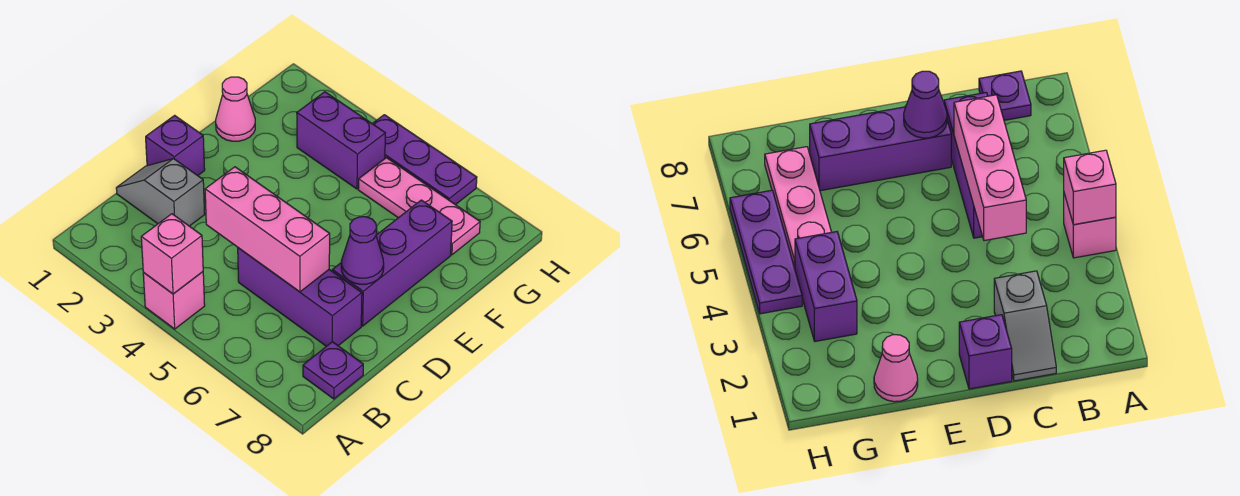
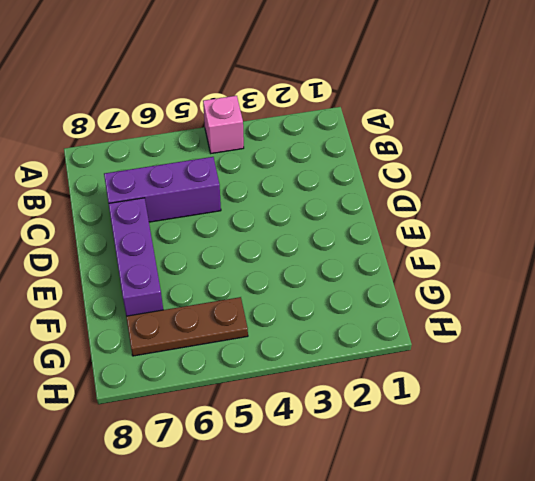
brown 1x3 plate [126,297,248,356] -> pink 1x3 plate [358,158,480,255]
none -> purple 1x1 plate [303,342,363,399]
none -> grey 1x2 slope [116,159,205,226]
none -> purple 1x1 brick [146,115,205,176]

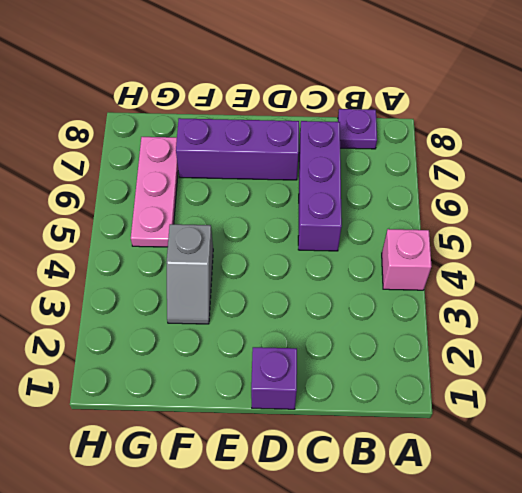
grey 1x2 slope [166,224,213,324] -> grey 1x2 slope moved to [116,159,205,226]
none -> pink 1x1 cone [216,77,255,141]
none -> purple 1x2 brick [297,92,385,189]
none -> purple 1x3 plate [372,115,477,205]

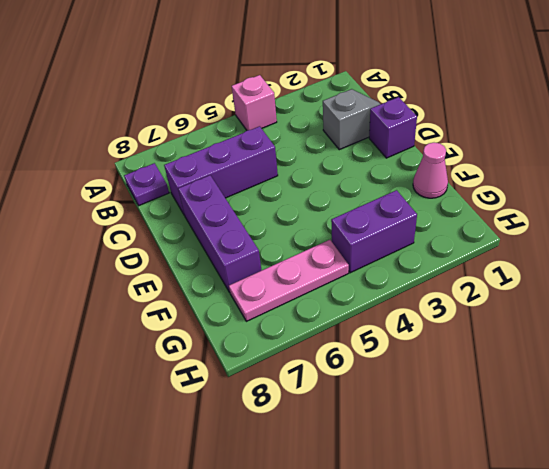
none -> purple 1x3 plate [372,115,477,205]
none -> pink 1x1 brick [141,214,203,294]
none -> pink 1x3 brick [205,167,330,292]

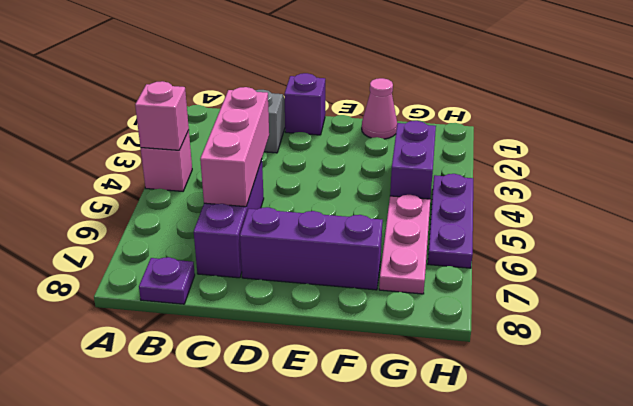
none -> purple 1x1 cone [341,217,384,284]

